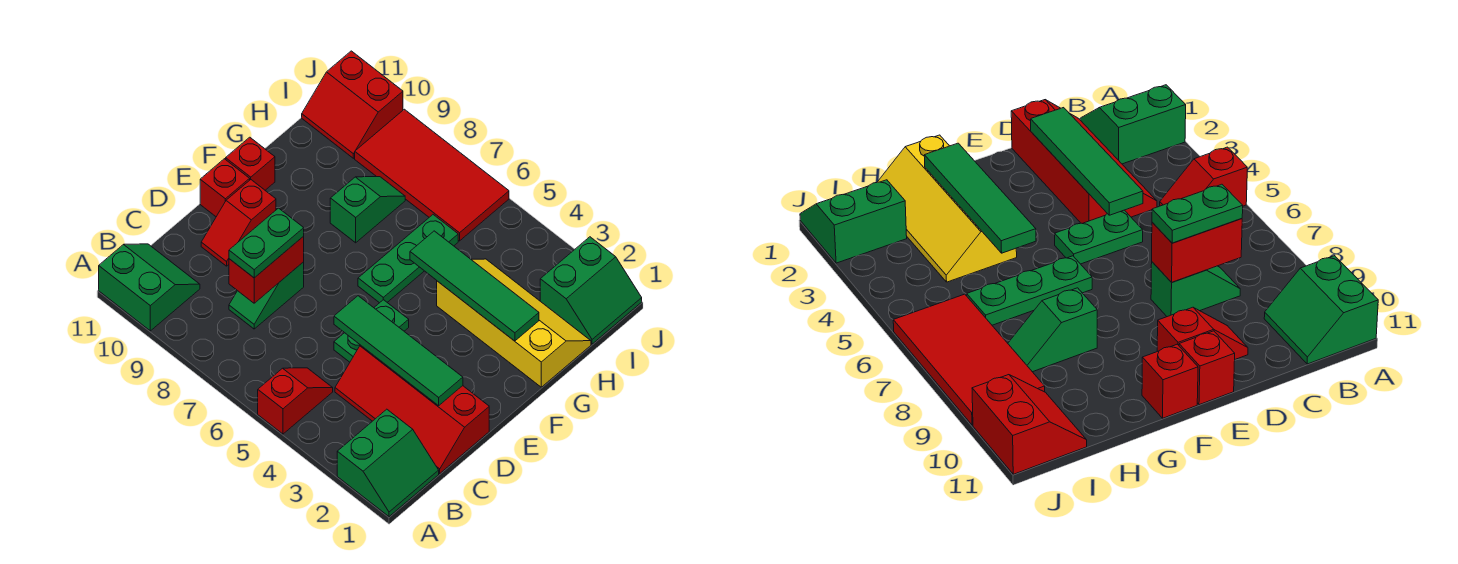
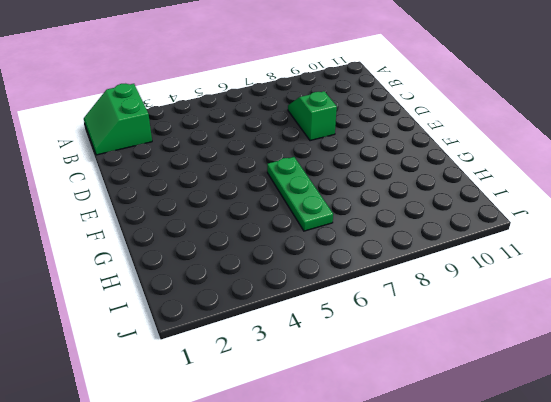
none -> red 1x2 slope [258,368,333,434]
none -> green 2x2 slope [99,244,200,331]
none -> red 2x4 slope [335,345,489,473]

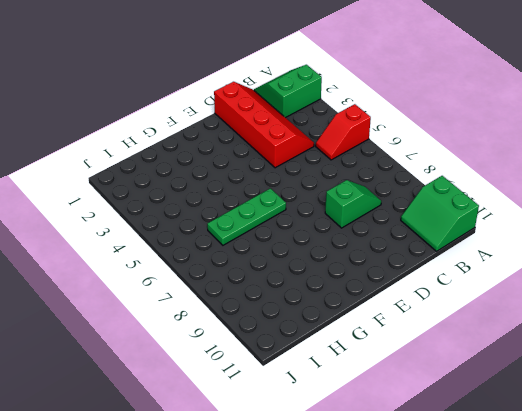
none -> green 1x2 plate [334,300,409,362]
none -> red 1x2 slope [201,180,276,266]
none -> red 1x1 brick [200,159,250,217]

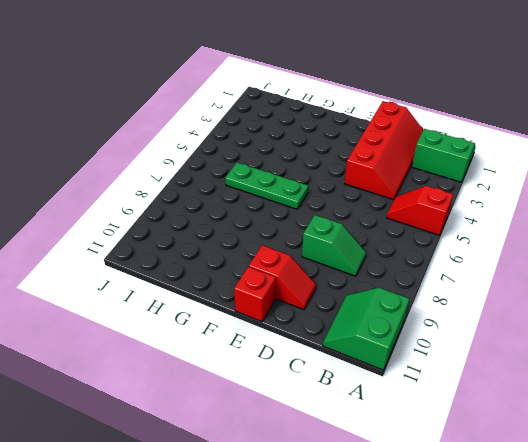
none -> green 1x2 plate [334,300,409,362]
none -> red 1x1 brick [226,137,275,190]
none -> yellow 2x4 slope [437,259,591,387]

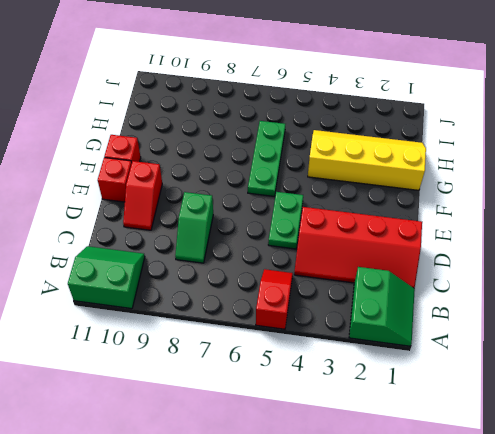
none -> green 1x2 slope [330,177,405,243]
none -> green 2x2 slope [540,237,642,344]
none -> red 2x4 tile [355,109,509,241]

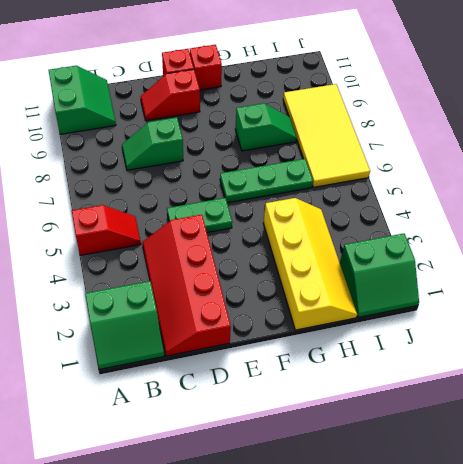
yellow 2x4 tile [283,84,370,187] -> red 2x4 tile [355,109,509,241]
none -> red 2x2 slope [302,51,403,158]
none -> red 1x2 brick [229,236,304,303]
none -> green 1x4 tile [334,296,463,406]

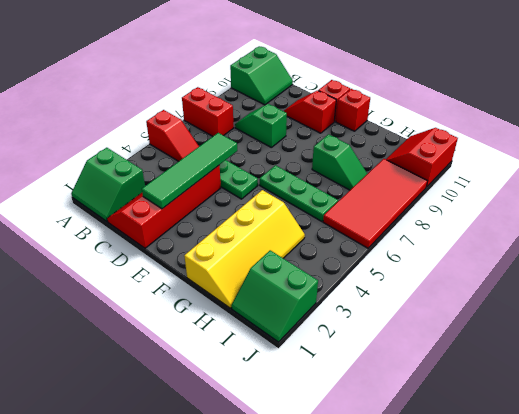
red 1x2 brick [182,87,234,136] -> red 1x2 brick moved to [229,236,304,303]
none -> green 1x4 tile [410,231,539,341]
none -> green 1x2 plate [229,208,304,278]

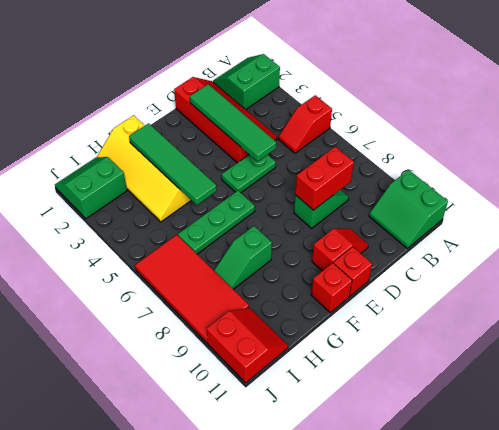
none -> green 1x2 plate [229,208,304,278]

